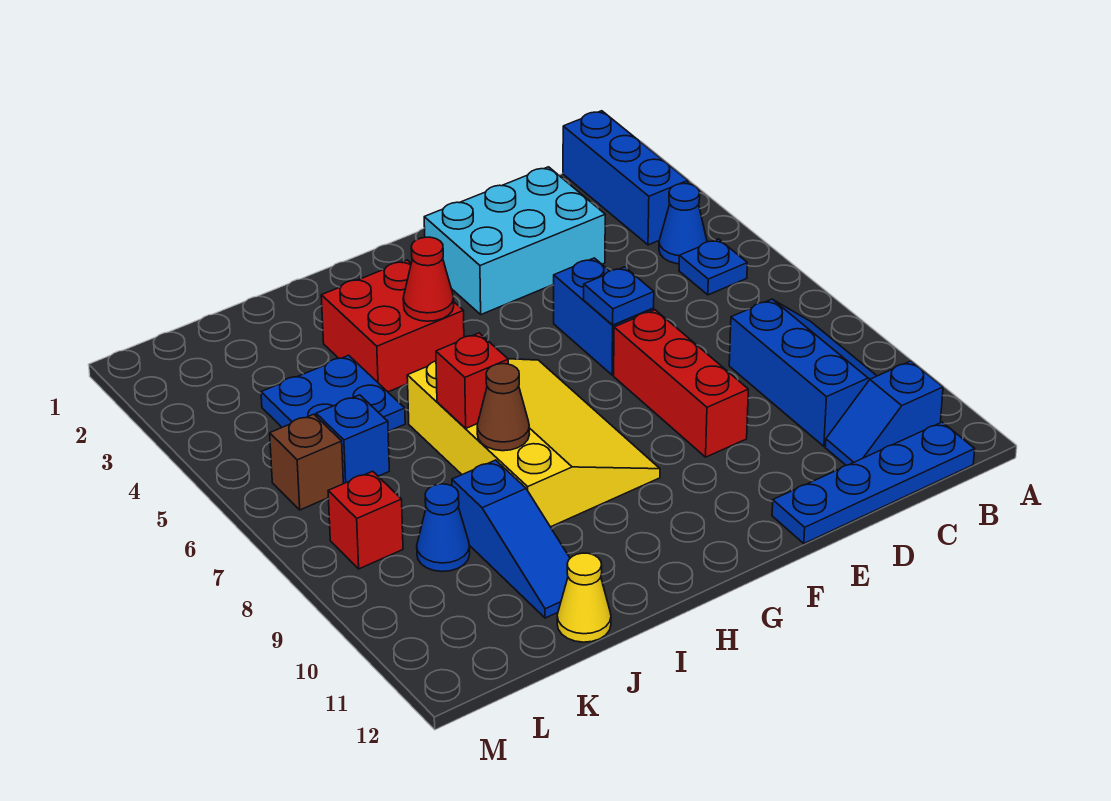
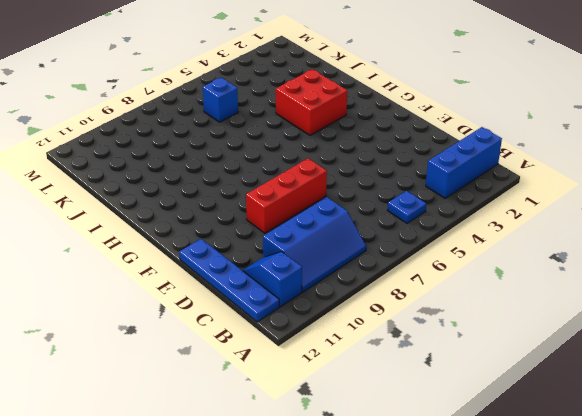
none -> blue 1x1 cone [659,184,707,264]
none -> cyan 2x3 brick [424,167,605,314]
none -> blue 1x2 brick [554,258,654,375]

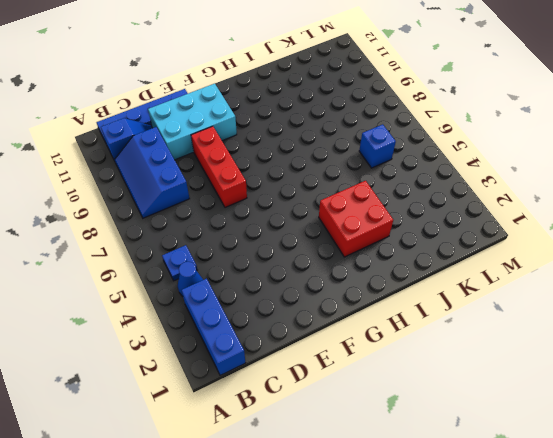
cyan 2x3 brick [148,84,237,160] -> cyan 2x3 brick moved to [424,167,605,314]
none -> blue 1x2 brick [554,258,654,375]
none -> yellow 3x4 slope [407,359,660,527]
none -> blue 2x2 plate [261,355,405,431]

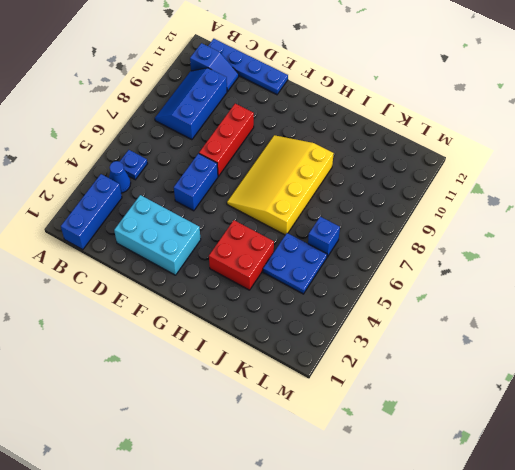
none -> blue 1x3 slope [452,460,570,618]
none -> yellow 1x1 cone [557,553,611,642]
none -> blue 1x1 cone [417,484,470,572]

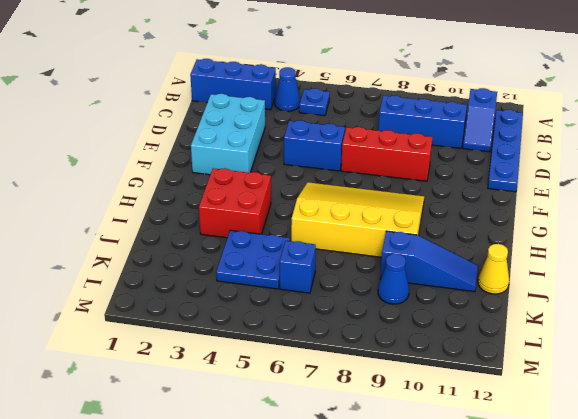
none -> brown 1x1 brick [270,414,343,510]
none -> red 1x1 brick [328,471,403,569]
none -> blue 1x1 plate [584,267,654,325]

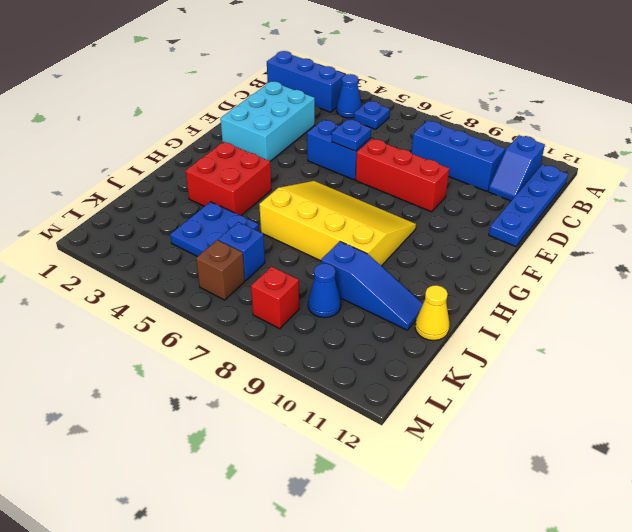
none -> red 1x1 cone [403,237,454,321]
none -> red 1x1 brick [436,333,508,428]
none -> brown 1x1 cone [477,364,529,451]

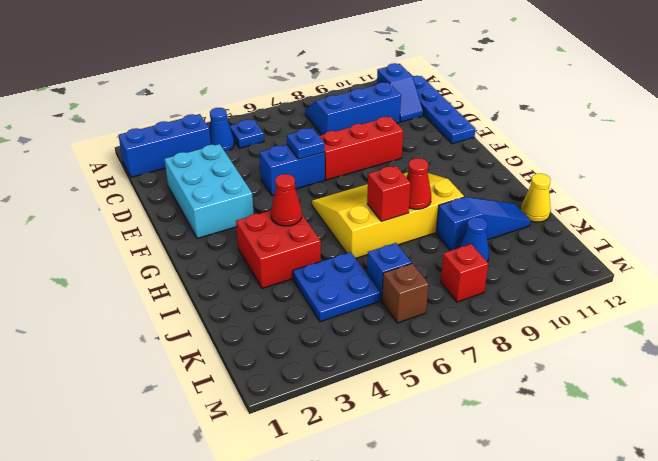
red 1x1 cone [406,158,431,209] -> brown 1x1 cone [477,364,529,451]

